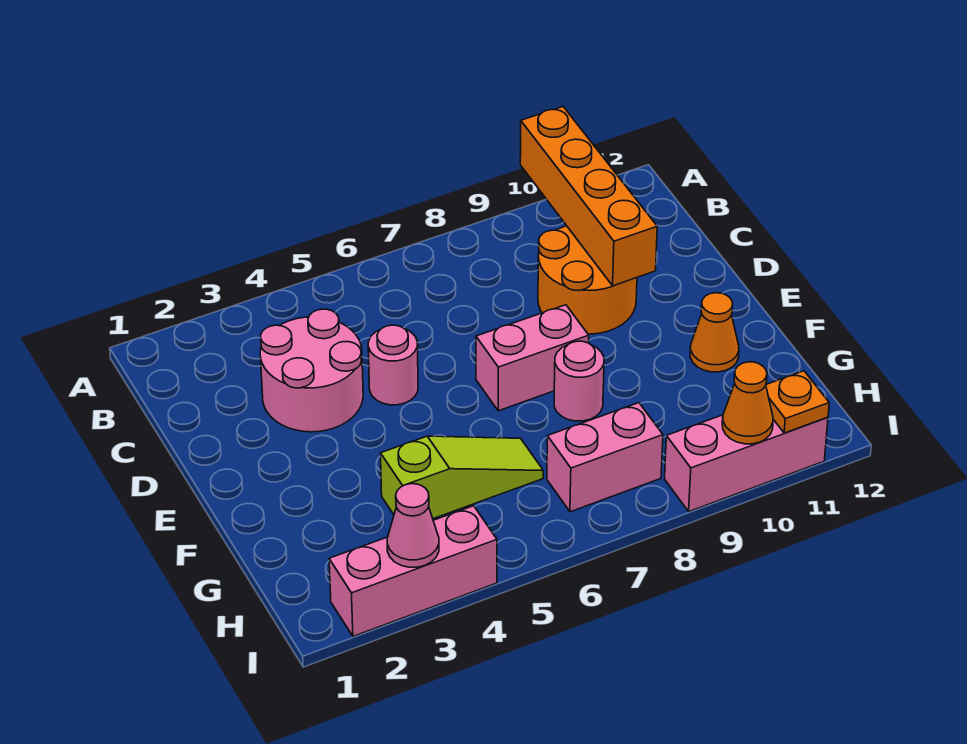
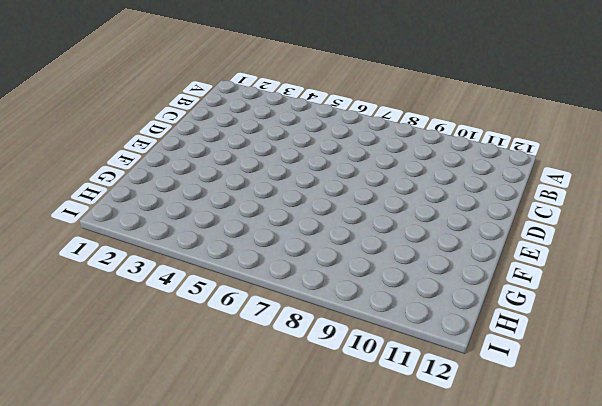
none -> pink 2x2 round brick [260,309,363,432]
none -> orange 2x2 round brick [538,226,637,334]
none -> pink 1x1 round brick [368,325,418,405]

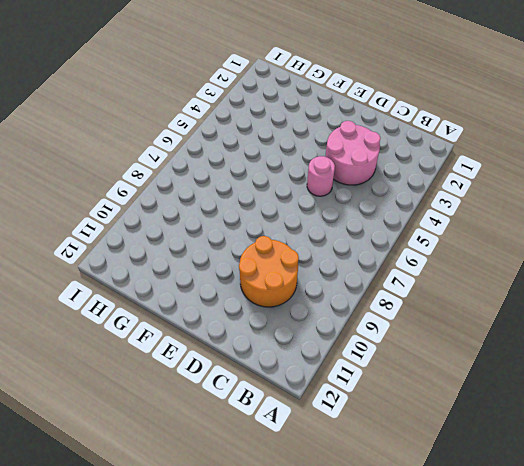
none -> pink 1x2 brick [476,305,589,411]
none -> pink 1x1 round brick [554,341,604,421]
none -> orange 1x1 cone [690,293,739,372]

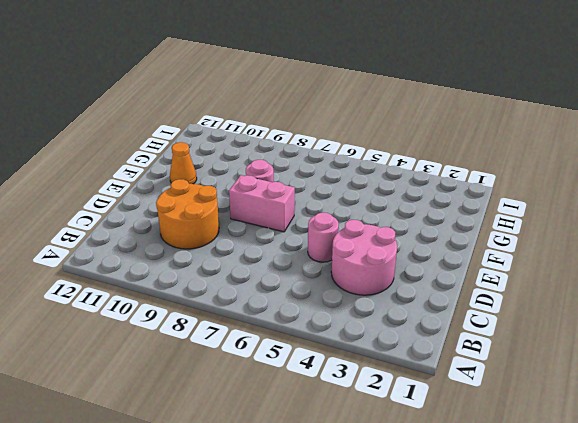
none -> lime 1x3 slope [381,436,544,519]
none -> pink 1x2 brick [547,403,663,512]
none -> pink 1x3 brick [329,506,497,636]

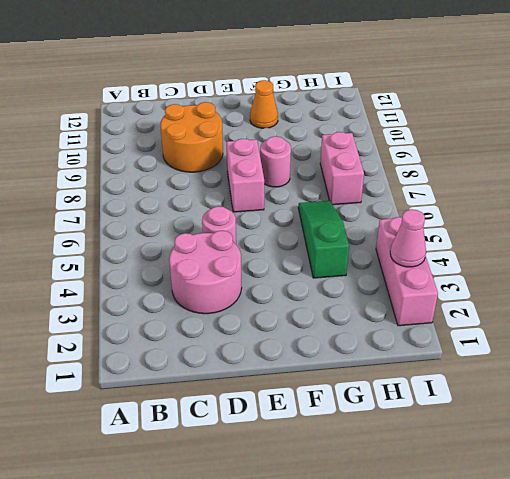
green 1x3 slope [298,201,349,278] -> lime 1x3 slope [381,436,544,519]
none -> pink 1x3 brick [665,415,828,511]
none -> orange 1x4 brick [520,107,657,286]
none -> orange 1x1 cone [722,362,773,444]

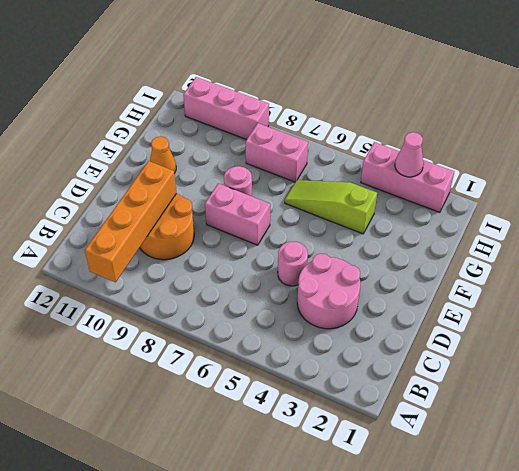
none -> orange 1x1 cone [722,362,773,444]
none -> orange 1x1 plate [766,371,829,433]

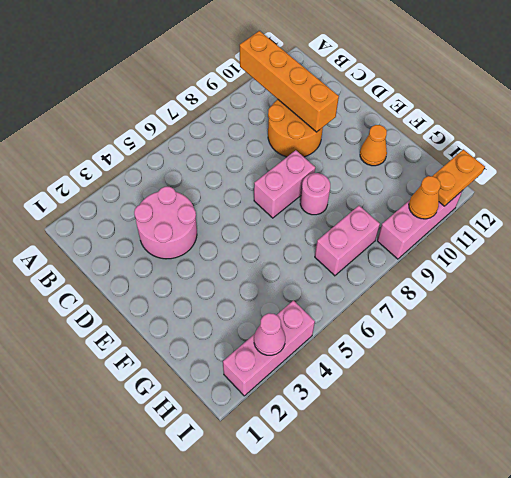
orange 1x2 plate [433,149,485,206] -> orange 1x1 plate [766,371,829,433]
none -> pink 1x1 round brick [368,325,418,405]
none -> lime 1x3 slope [381,436,544,519]

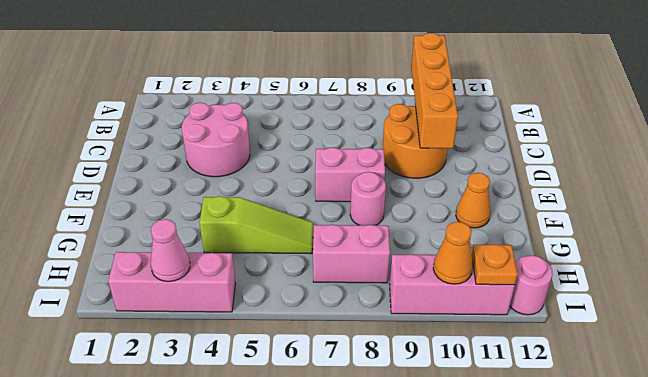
pink 1x1 round brick [510,255,553,315] -> pink 1x1 round brick moved to [368,325,418,405]

